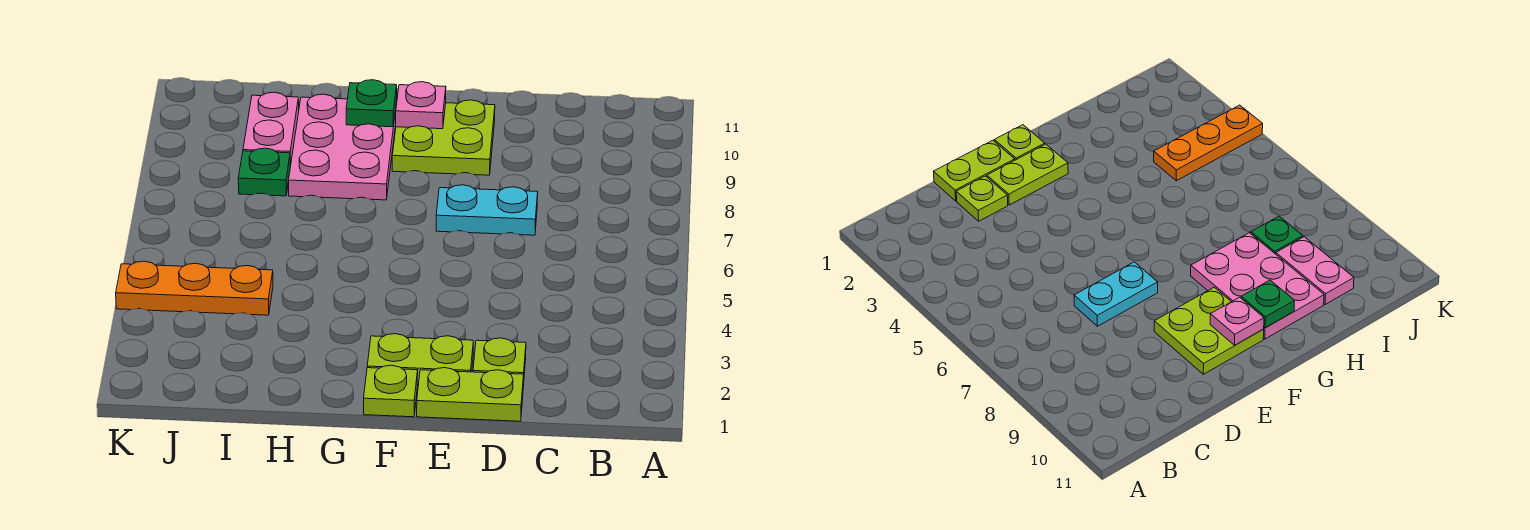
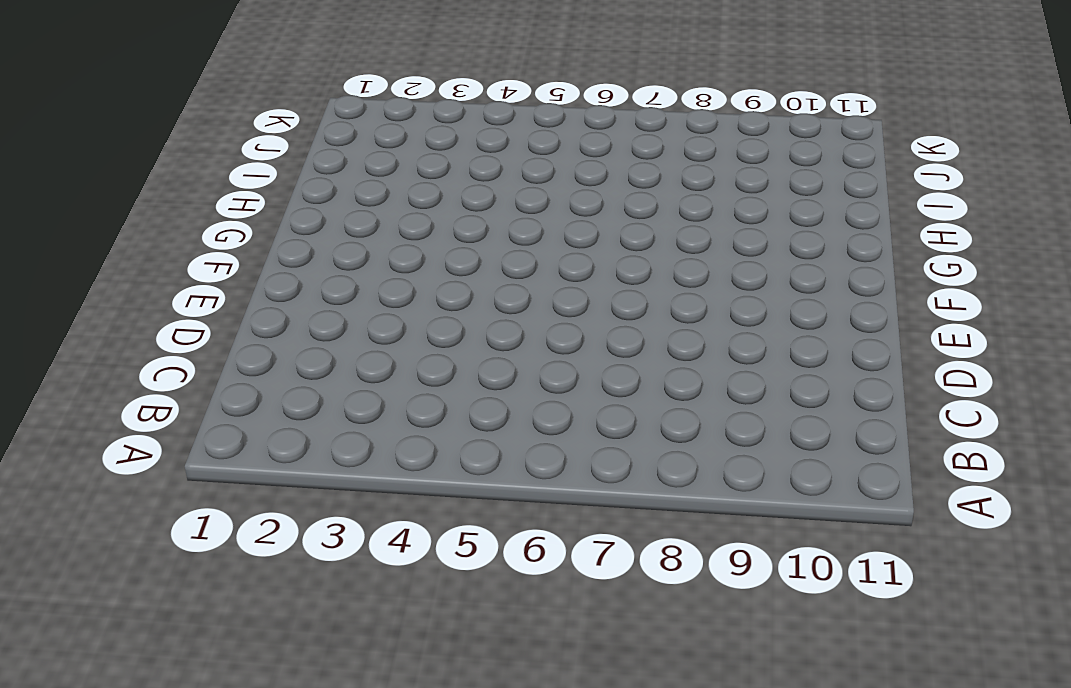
none -> lime 1x2 plate [417,368,524,421]
none -> lime 1x1 plate [473,338,526,386]
none -> cyan 1x2 plate [436,185,538,235]

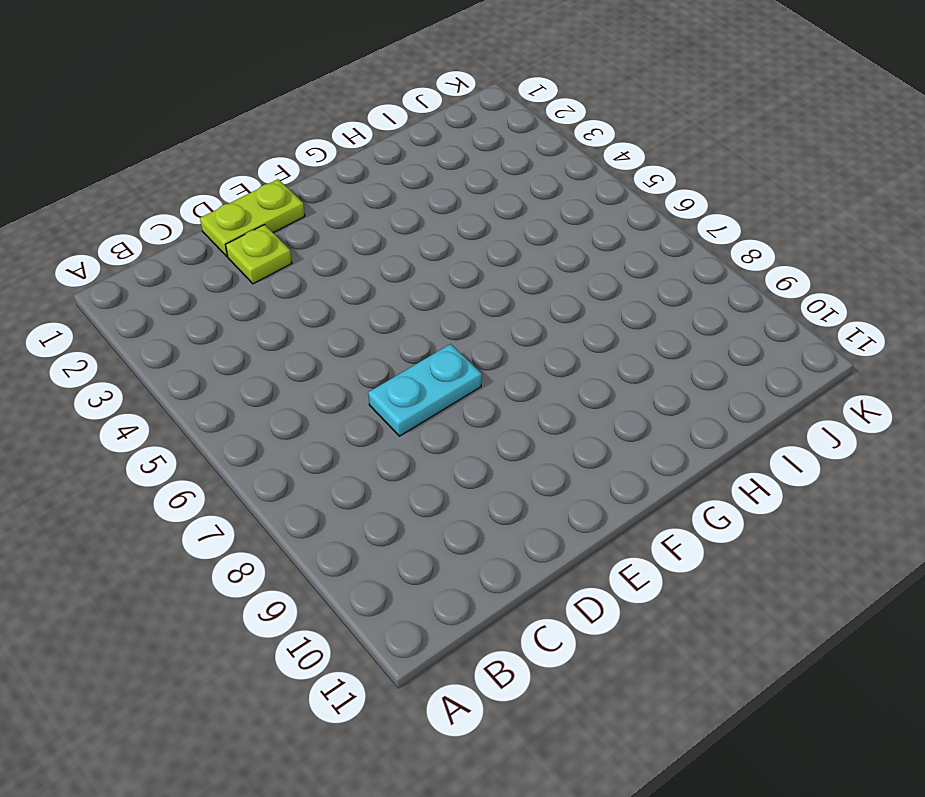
none -> lime 1x2 plate [367,334,473,385]
none -> lime 2x2 plate [392,100,495,175]
none -> lime 1x1 plate [364,365,418,417]

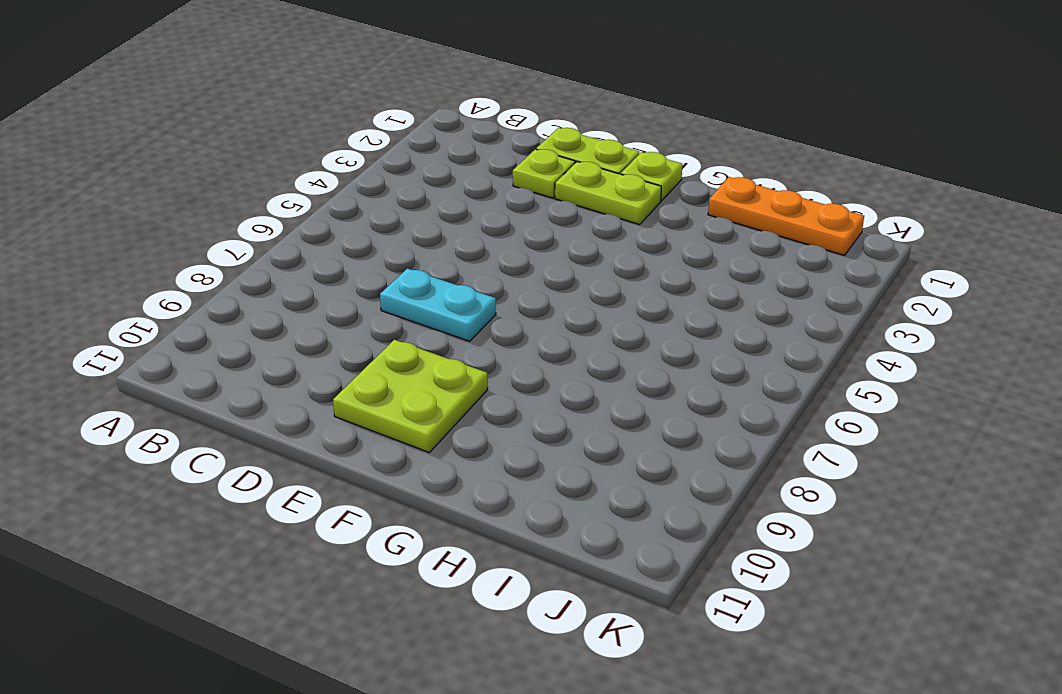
orange 1x3 plate [708,177,864,255] -> orange 1x3 plate moved to [116,261,273,315]
none -> pink 2x3 plate [289,94,397,200]
none -> green 1x1 plate [238,148,290,196]
none -> pink 1x2 plate [243,92,299,167]

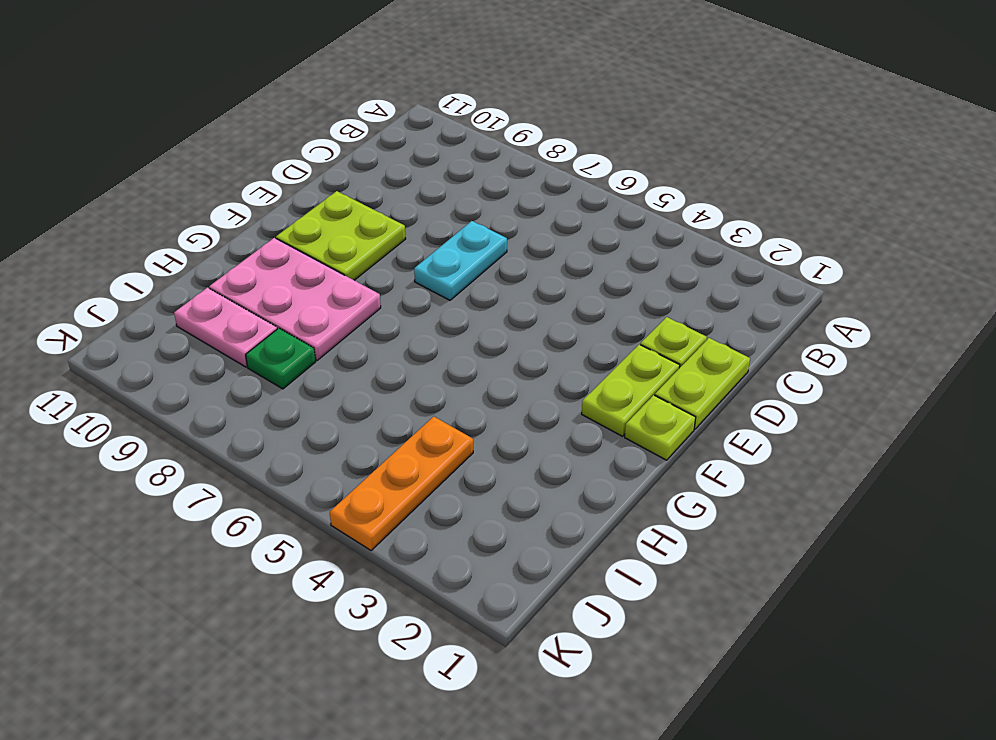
none -> pink 1x1 plate [396,82,446,129]
none -> green 1x1 plate [346,80,397,127]

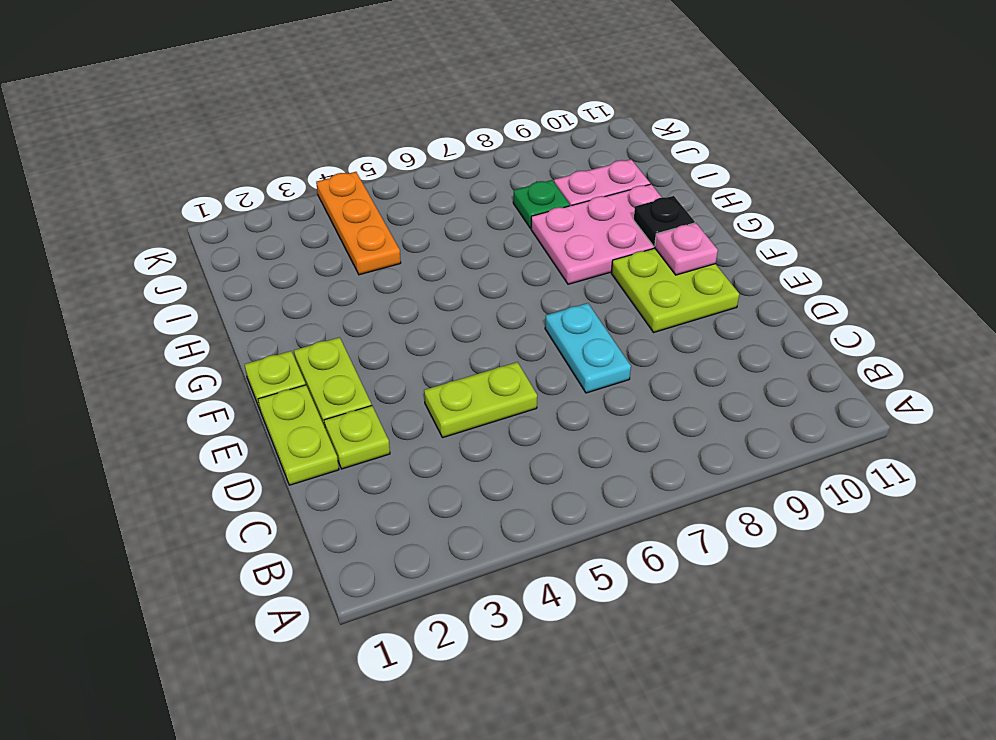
lime 1x2 plate [424,362,537,438] -> none
black 1x1 plate [634,196,695,246] -> green 1x1 plate [346,80,397,127]

